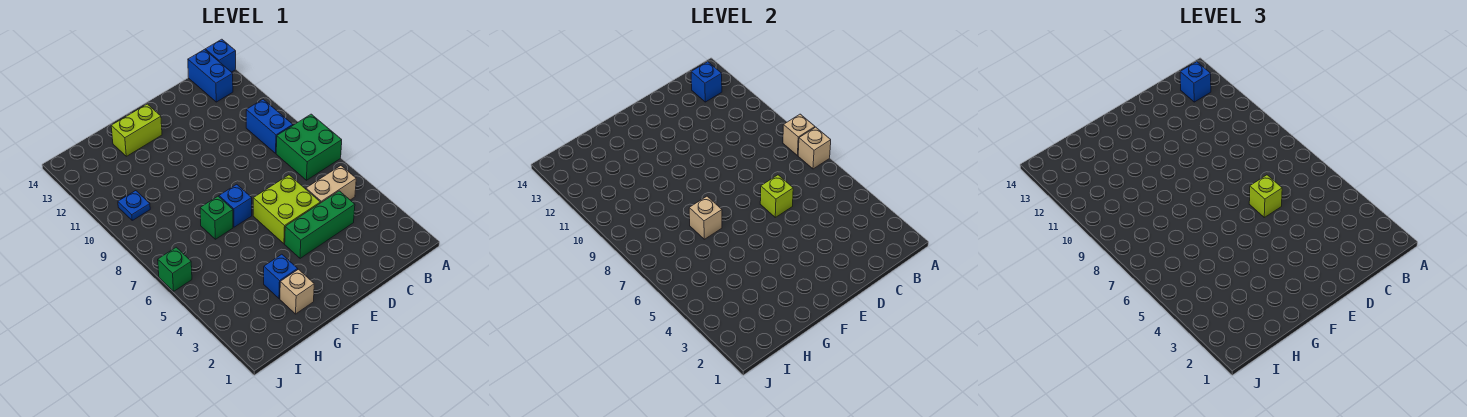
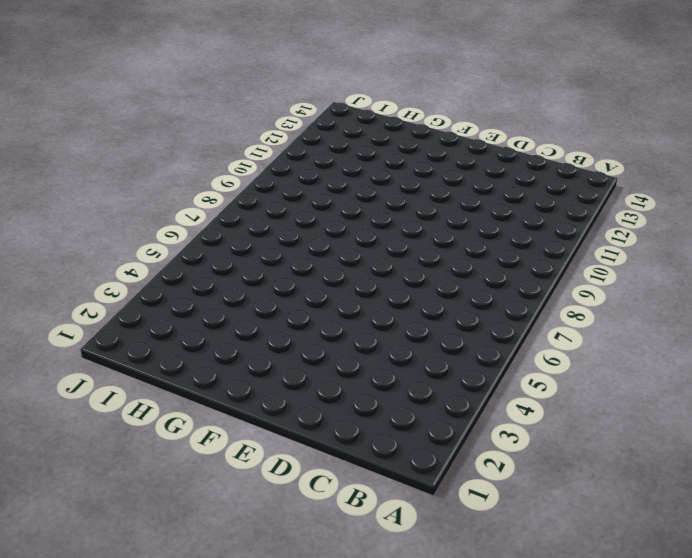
none -> green 2x2 brick [276,114,342,180]
none -> blue 1x1 brick [205,39,236,72]
none -> tan 1x2 brick [306,166,356,203]

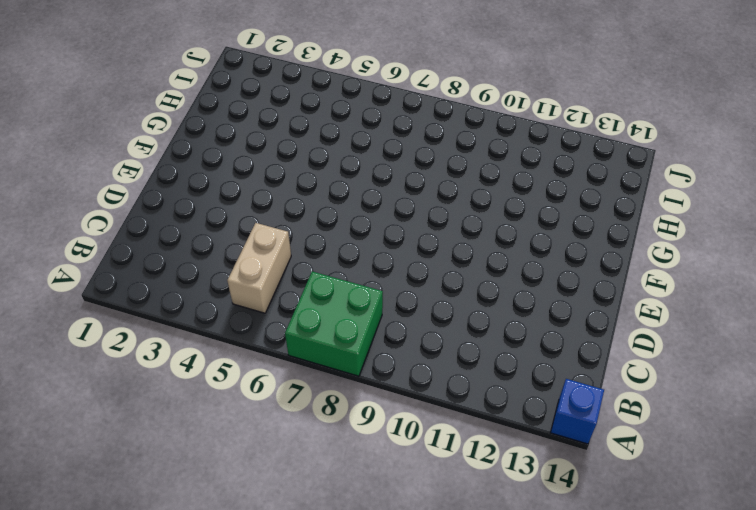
none -> blue 1x2 brick [246,99,293,153]
none -> blue 1x2 brick [188,50,233,102]
none -> green 1x3 brick [285,191,355,258]

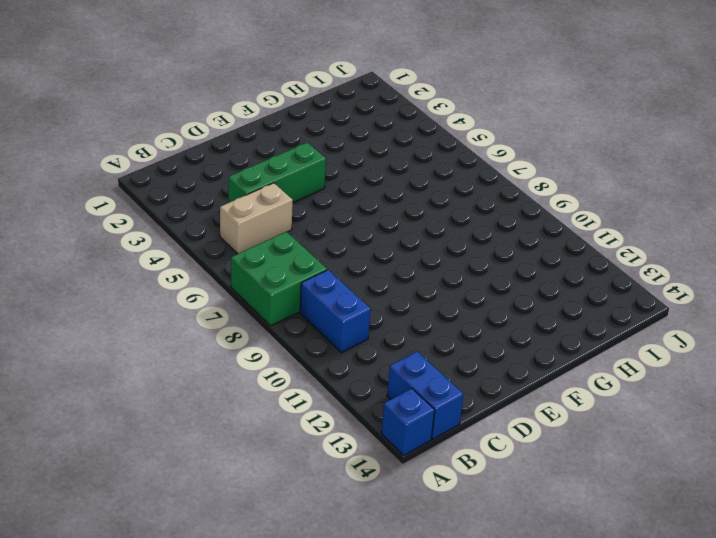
none -> lime 2x2 brick [253,175,320,244]
none -> blue 1x1 brick [219,184,252,227]
none -> lime 1x2 brick [111,104,162,156]

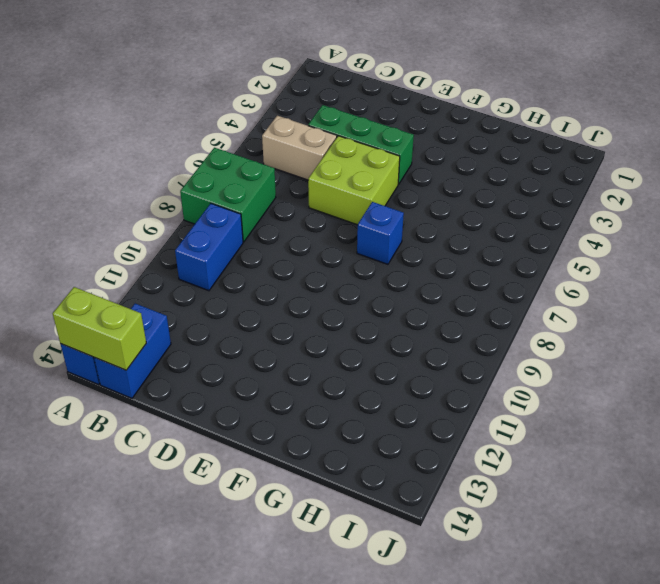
lime 1x2 brick [53,287,146,370] -> lime 1x2 brick moved to [111,104,162,156]
none -> tan 1x1 brick [280,269,314,314]
none -> blue 1x1 brick [264,254,298,299]
none -> green 1x1 brick [200,196,233,239]

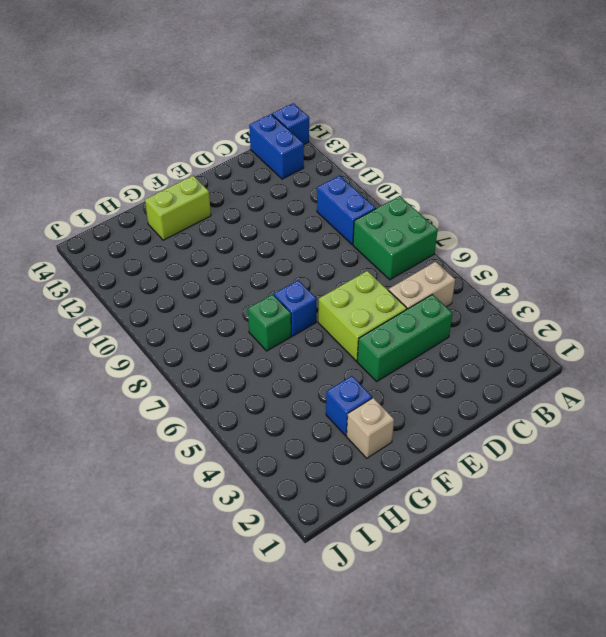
none -> blue 1x1 plate [118,191,150,220]
none -> green 1x1 brick [158,247,192,291]
none -> tan 1x1 brick [798,127,831,169]

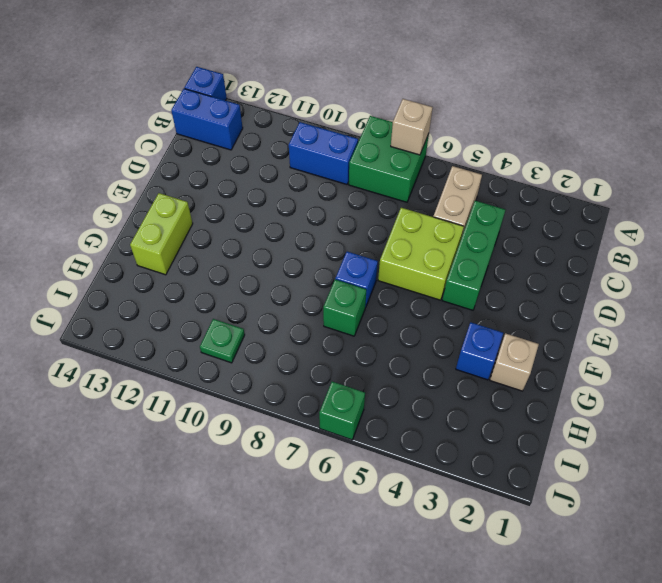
green 1x1 plate [200,319,245,363] -> blue 1x1 plate [118,191,150,220]
none -> tan 1x1 brick [783,114,815,156]
none -> blue 1x1 brick [691,62,722,102]
none -> lime 1x1 brick [760,175,793,217]

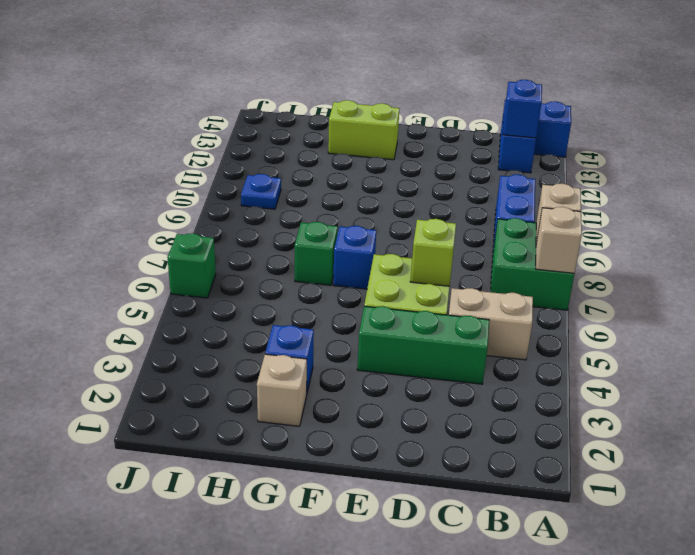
none -> tan 1x1 brick [689,196,722,239]
none -> blue 1x1 brick [1180,62,1211,102]
none -> lime 1x1 brick [1249,175,1282,217]

